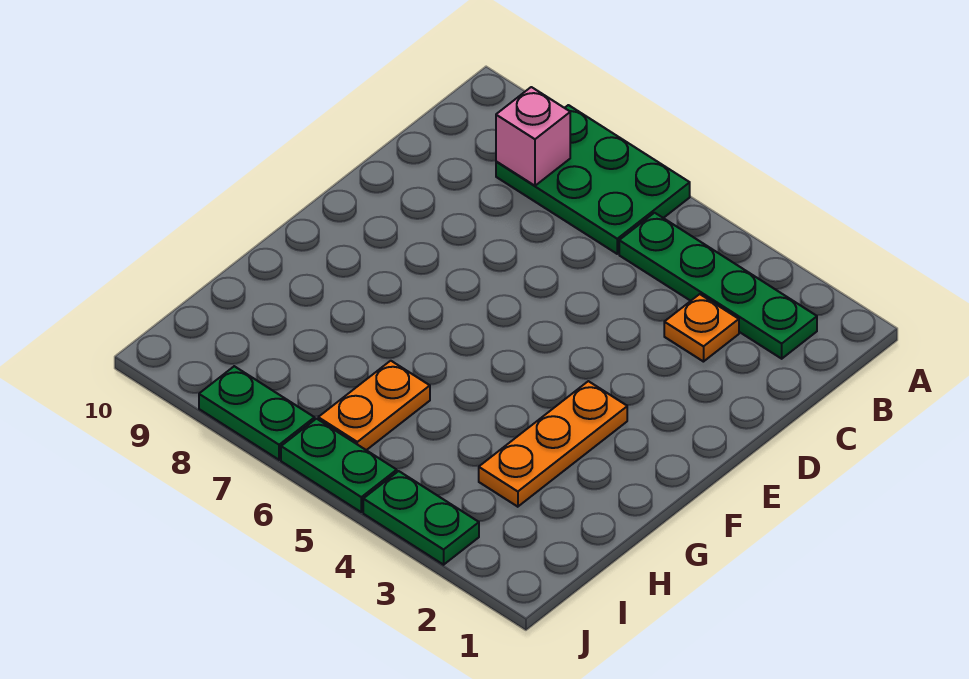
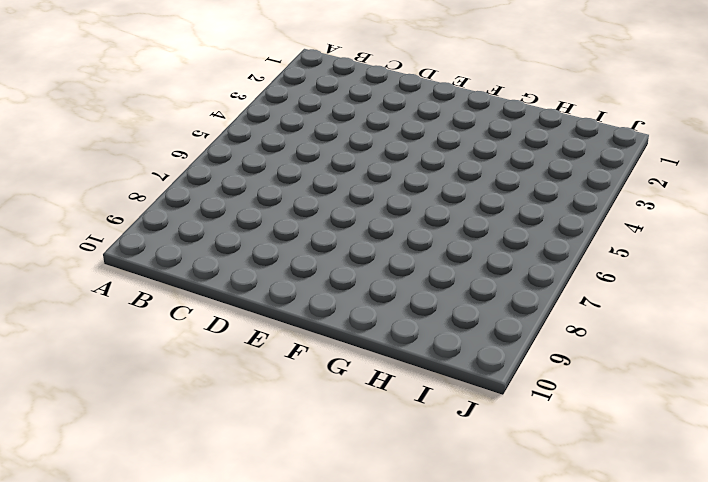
none -> green 2x3 plate [496,105,690,254]
none -> green 1x4 plate [619,213,817,359]

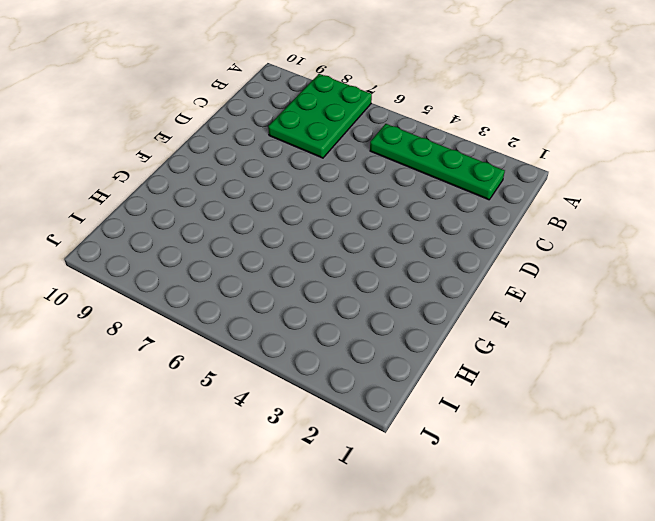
green 2x3 plate [268,74,372,158] -> green 2x3 plate turned to [496,105,690,254]
none -> orange 1x1 plate [664,294,739,362]
none -> orange 1x3 plate [479,381,627,507]

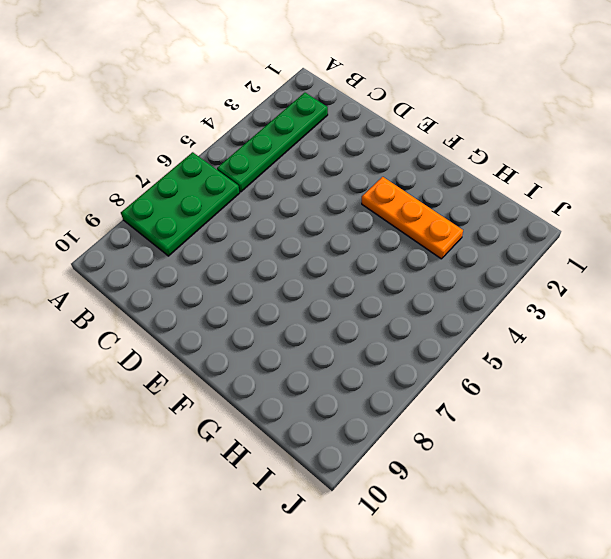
none -> orange 1x1 plate [664,294,739,362]
none -> orange 1x2 plate [318,361,430,450]

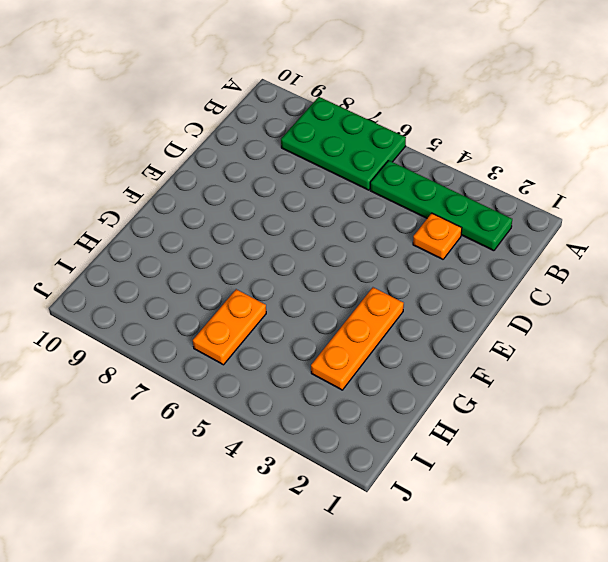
none -> green 1x2 plate [363,471,479,565]
none -> green 1x2 plate [281,419,397,512]

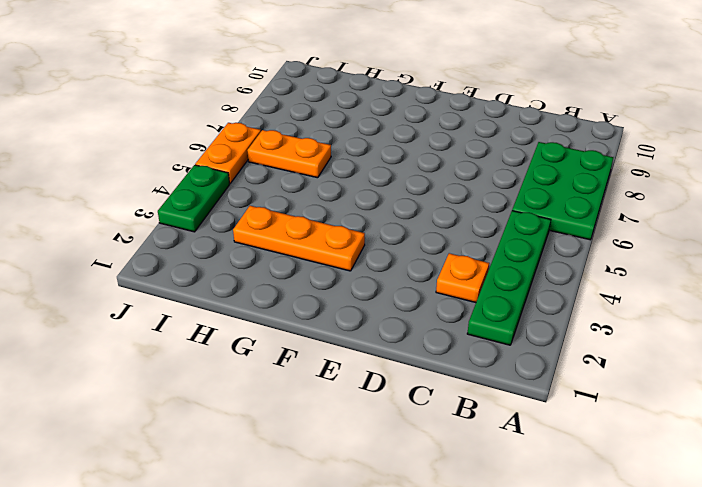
orange 1x2 plate [195,123,261,184] -> green 1x2 plate [281,419,397,512]
none -> green 1x2 plate [199,366,315,460]
none -> pink 1x1 brick [496,87,570,186]

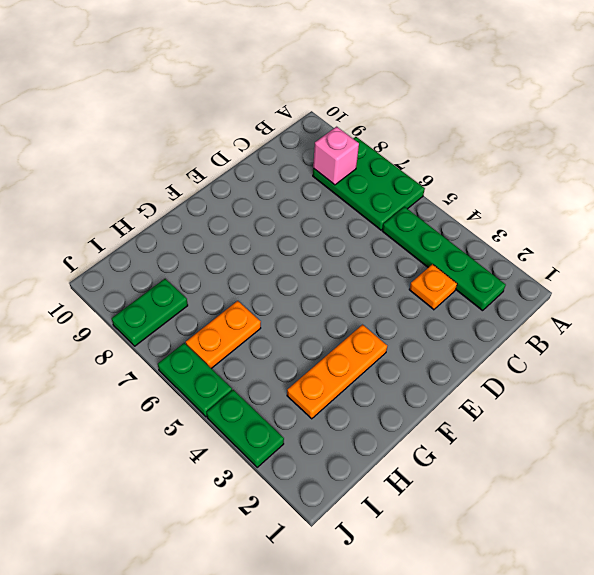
green 1x2 plate [112,279,188,346] -> green 1x2 plate turned to [199,366,315,460]

